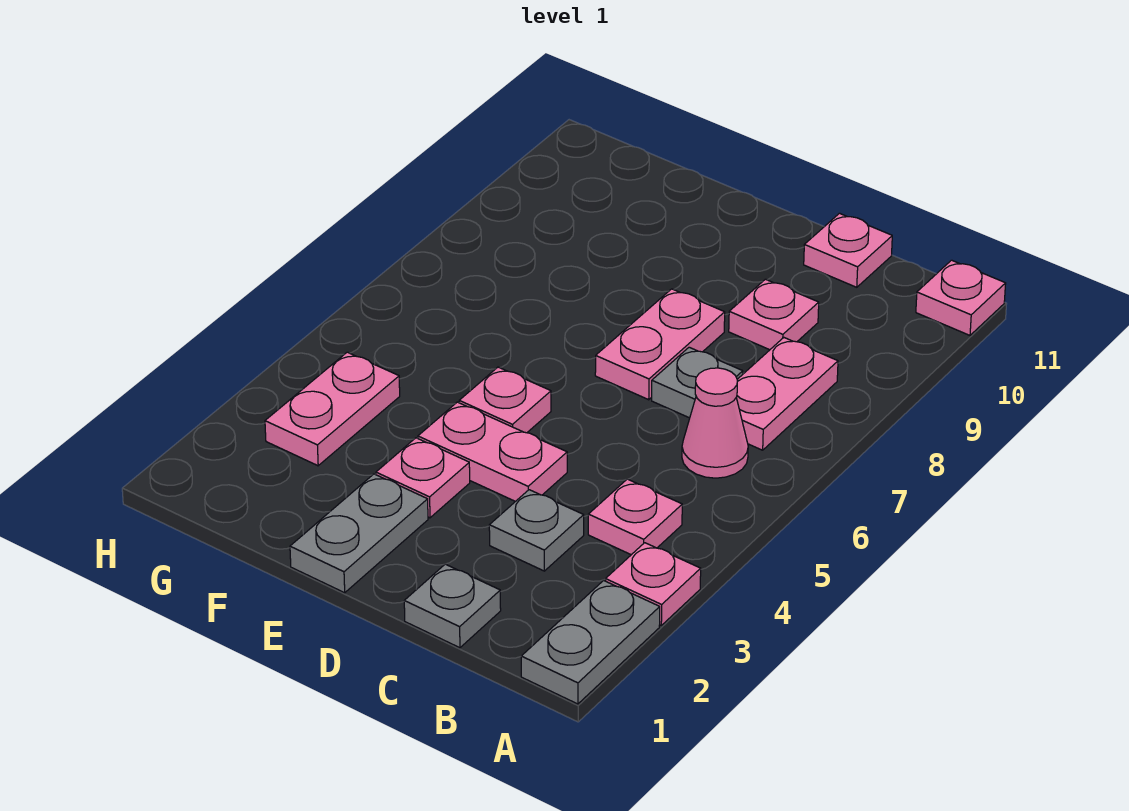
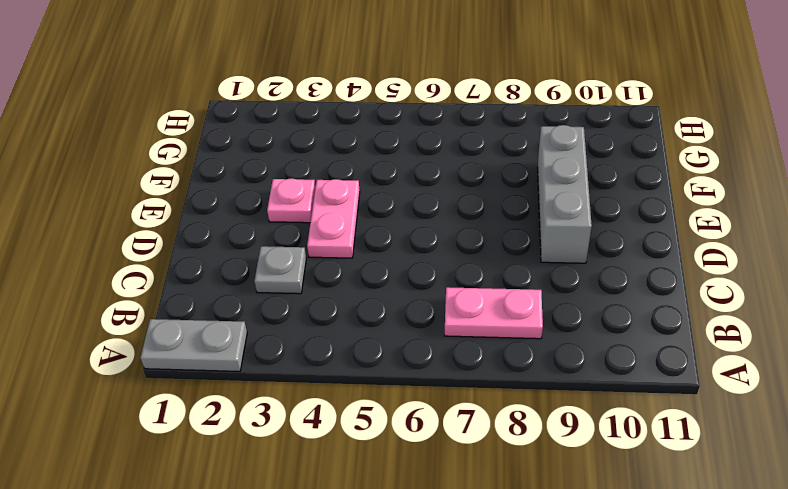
grey 1x3 brick [538,125,592,263] -> none
none -> pink 1x1 plate [606,543,701,625]
none -> pink 1x1 plate [916,260,1006,335]
none -> pink 1x1 plate [588,479,682,555]

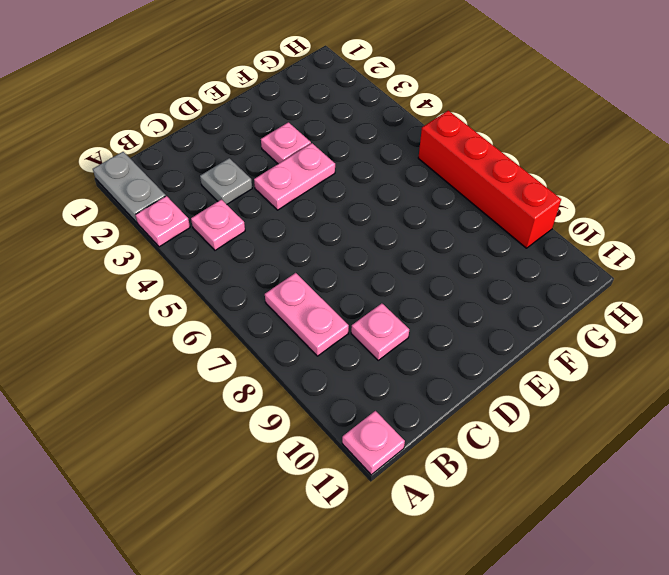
red 1x4 brick [418,110,561,248] -> none
none -> pink 1x1 cone [682,368,748,478]
none -> grey 1x1 plate [404,564,501,648]
none -> grey 1x1 plate [652,347,743,418]

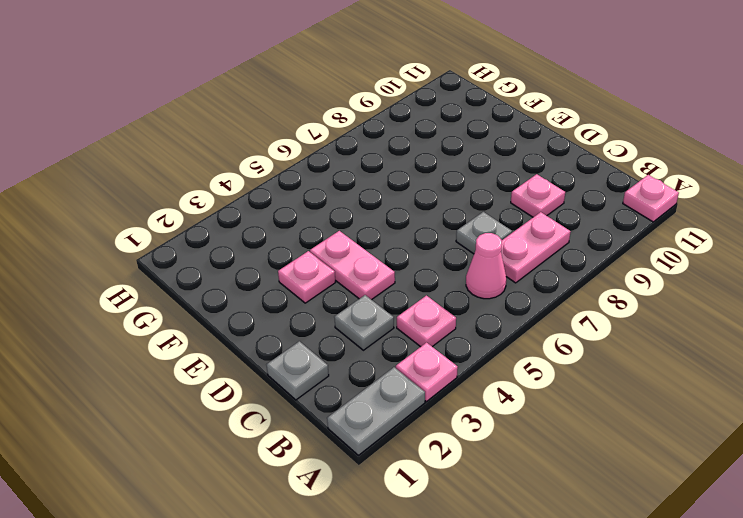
none -> pink 1x1 plate [804,213,892,287]
none -> pink 1x2 plate [595,289,725,400]
none -> grey 1x2 plate [290,474,428,593]

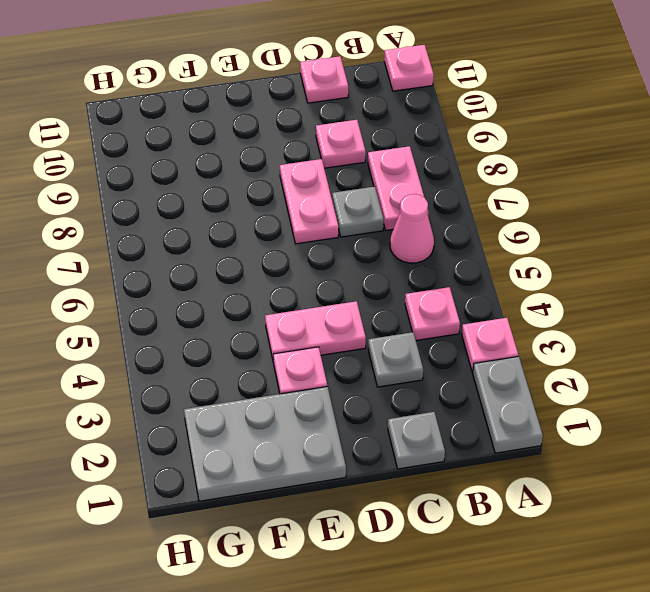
grey 2x3 plate [184,387,346,501] -> grey 1x2 plate [290,474,428,593]
none -> pink 1x1 plate [459,367,551,433]
none -> pink 1x2 plate [265,352,400,466]

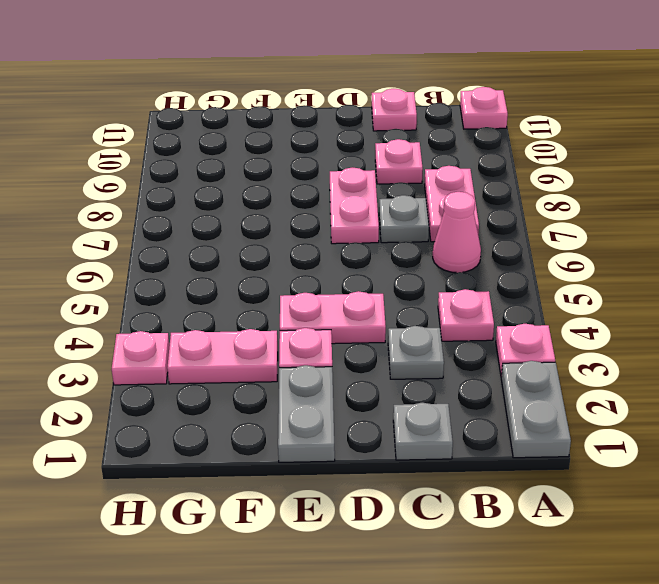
pink 1x2 plate [167,329,278,384] -> pink 1x2 plate turned to [265,352,400,466]
pink 1x1 plate [112,331,170,385] -> pink 1x1 plate moved to [459,367,551,433]

